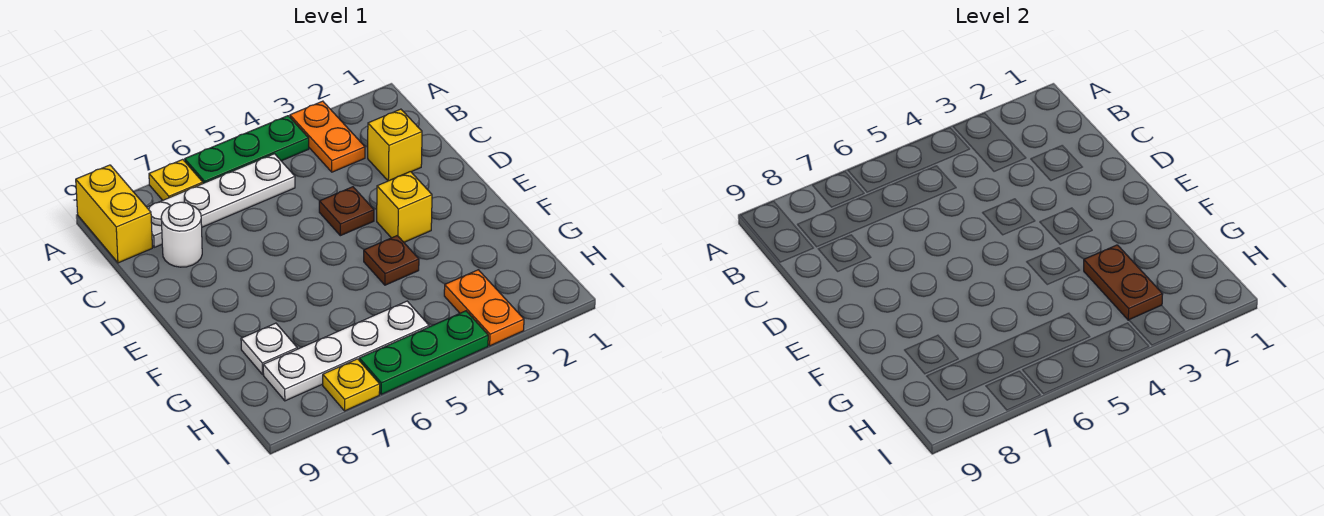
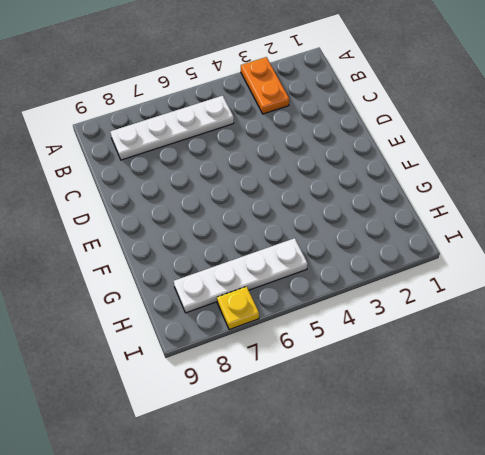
none -> green 1x3 plate [185,116,309,183]
none -> yellow 1x1 plate [149,159,203,200]
none -> yellow 1x2 brick [76,165,152,263]

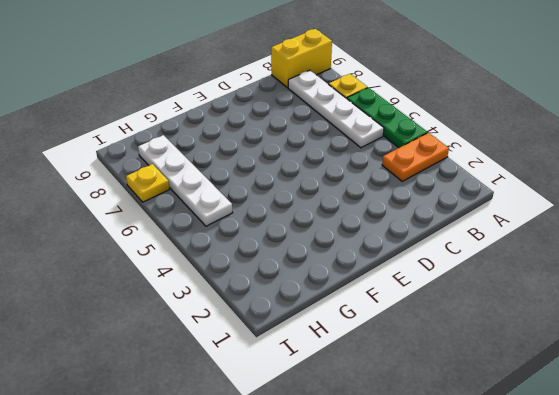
none -> yellow 1x1 brick [368,109,422,181]
none -> white 1x1 round brick [161,202,202,267]
none -> brown 1x1 plate [319,187,374,236]

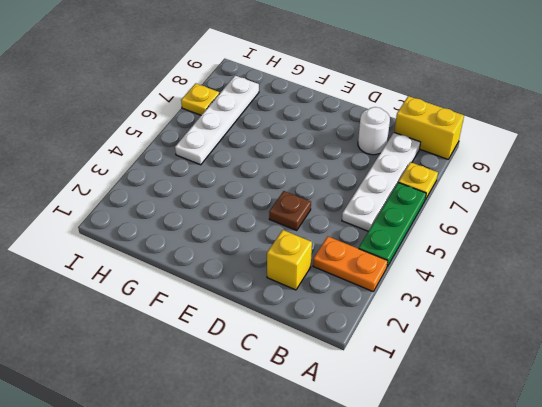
none -> yellow 1x1 brick [377,172,432,242]
none -> brown 1x1 plate [364,235,419,285]
none -> white 1x1 plate [241,323,297,375]

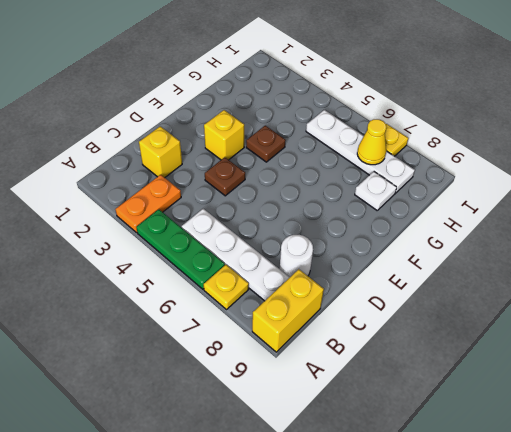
yellow 1x1 cone [357,119,387,165] -> none
none -> orange 1x2 plate [444,270,524,346]
none -> green 1x3 plate [359,311,488,394]
none -> brown 1x2 plate [1084,245,1163,320]

